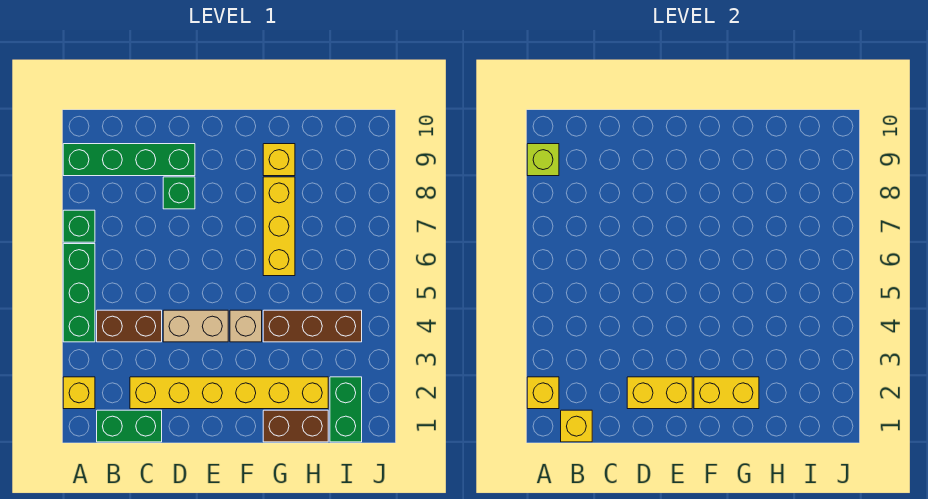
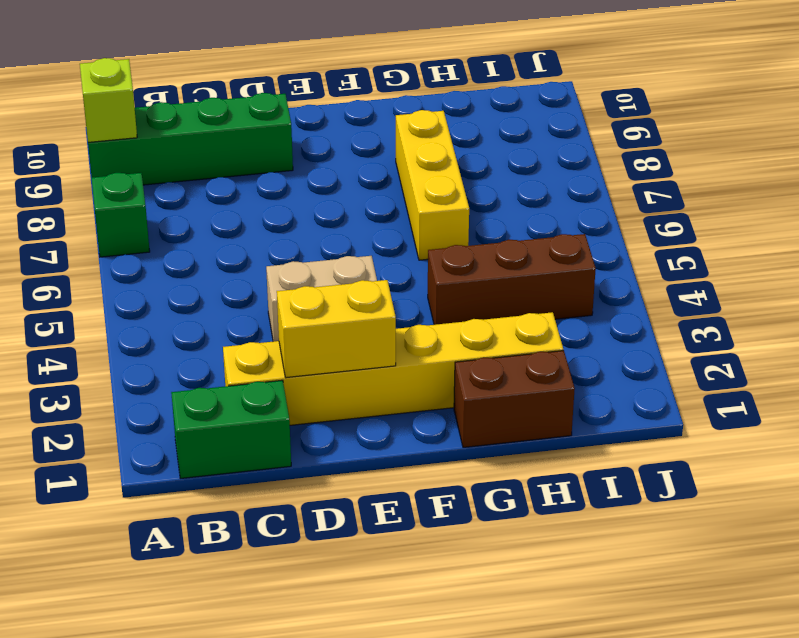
none -> yellow 1x1 brick [63,377,95,409]
none -> green 1x3 brick [63,244,95,342]
none -> brown 1x2 brick [97,310,162,342]

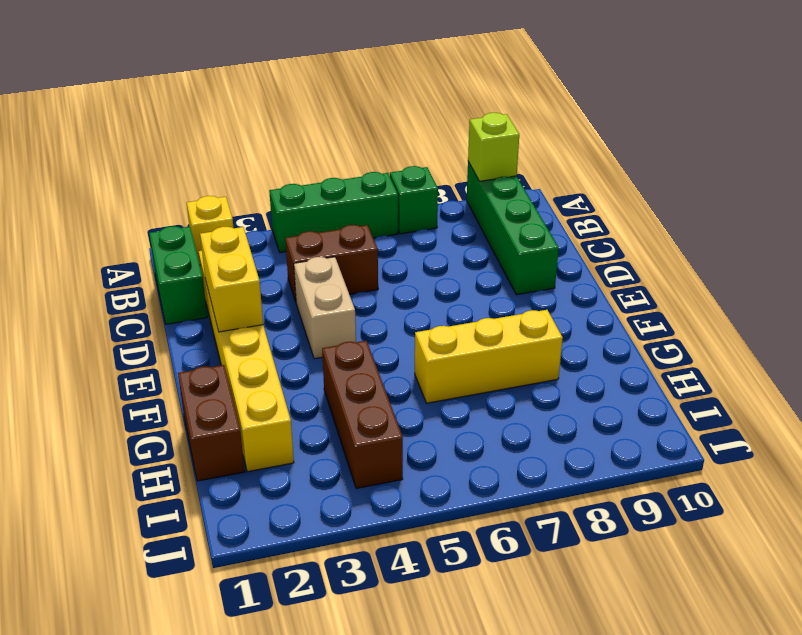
brown 1x2 brick [285,225,378,302] -> brown 1x2 brick turned to [97,310,162,342]
none -> green 1x1 brick [163,177,195,209]
none -> tan 1x1 brick [230,310,262,342]
none -> yellow 1x1 brick [263,144,295,176]

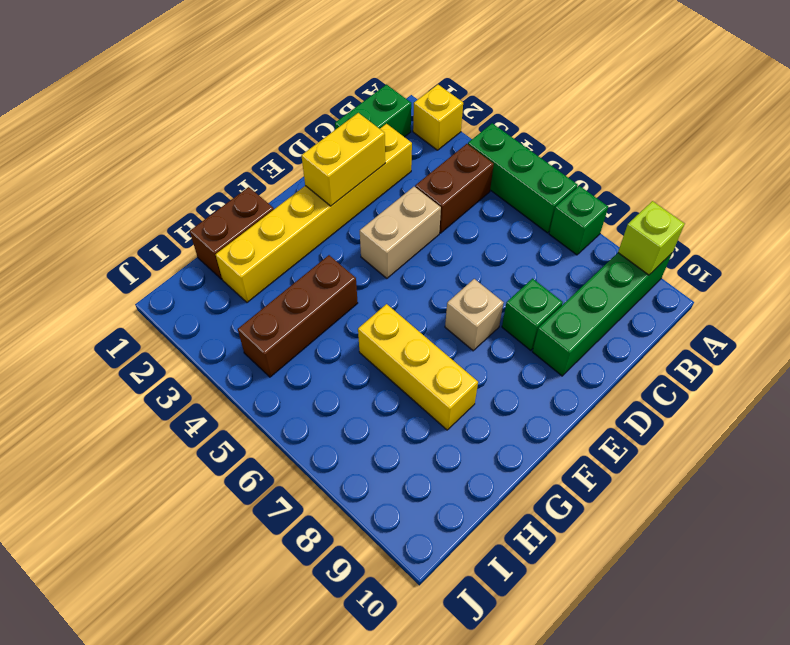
tan 1x1 brick [445,279,504,351] -> tan 1x1 brick moved to [230,310,262,342]
none -> yellow 1x1 brick [263,144,295,176]
none -> green 1x2 brick [330,377,362,442]
none -> yellow 1x1 brick [527,377,559,409]

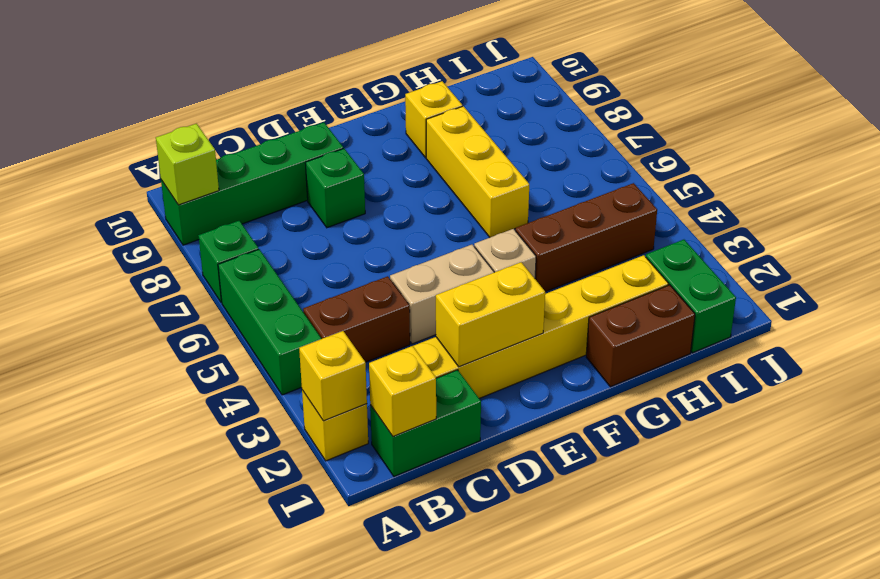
none -> yellow 1x2 brick [694,377,759,409]

